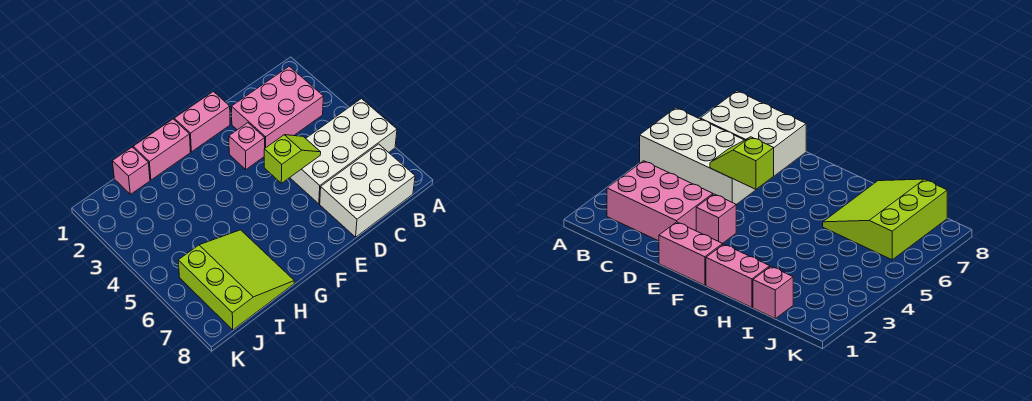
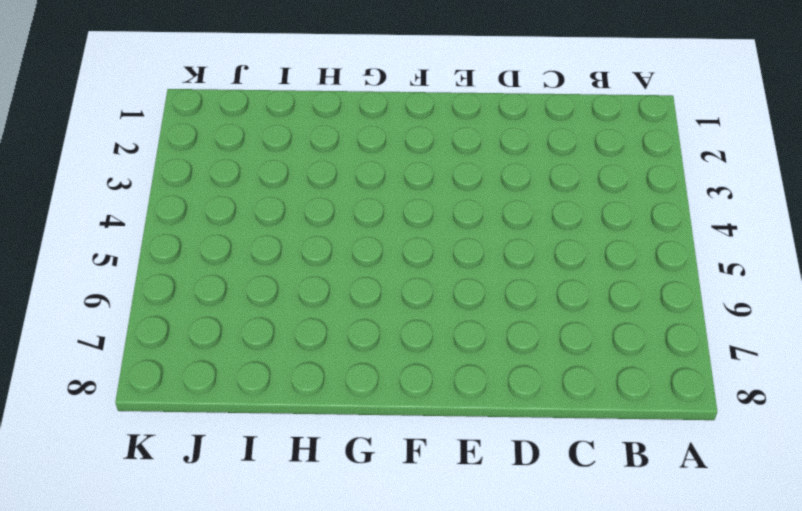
none -> white 2x4 brick [290,99,397,204]
none -> pink 2x3 brick [232,66,323,148]

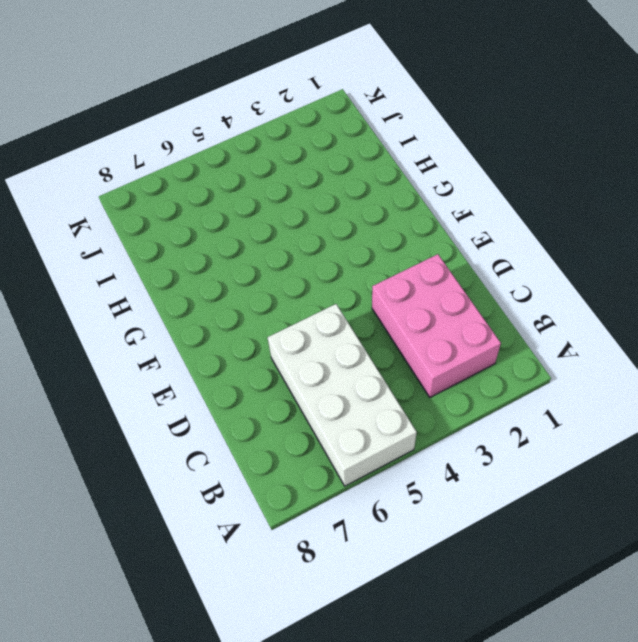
none -> white 2x3 brick [320,144,415,237]
none -> pink 1x2 brick [174,92,230,152]

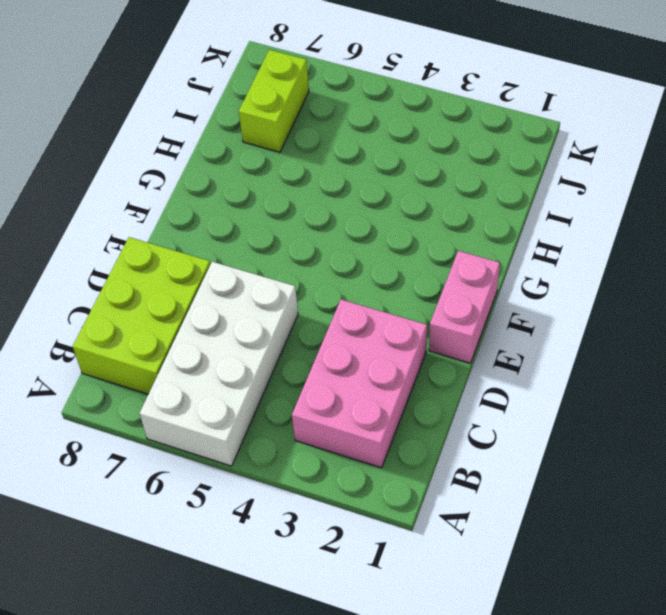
lime 2x3 brick [73,237,211,394] -> white 2x3 brick [320,144,415,237]
lime 1x2 brick [239,50,309,152] -> lime 3x3 slope [178,230,294,330]
none -> pink 1x1 brick [229,123,265,169]
none -> pink 1x2 brick [133,119,190,180]

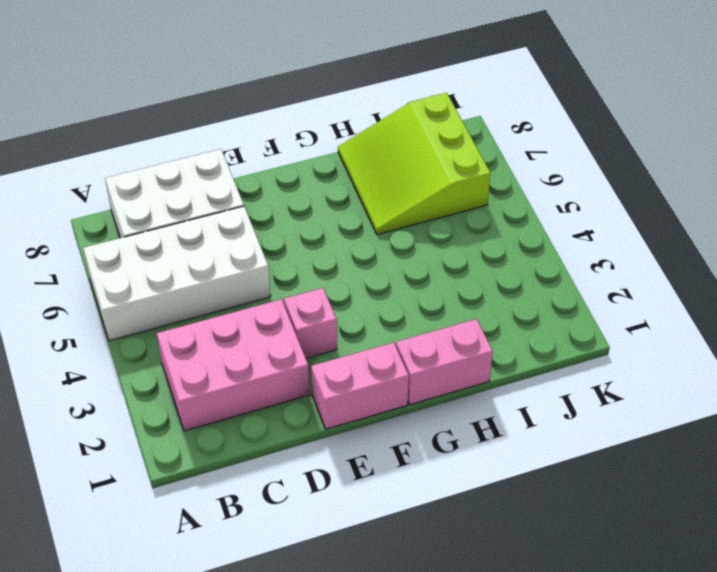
none -> pink 1x1 brick [112,147,150,194]
none -> lime 1x2 slope [264,135,321,183]

